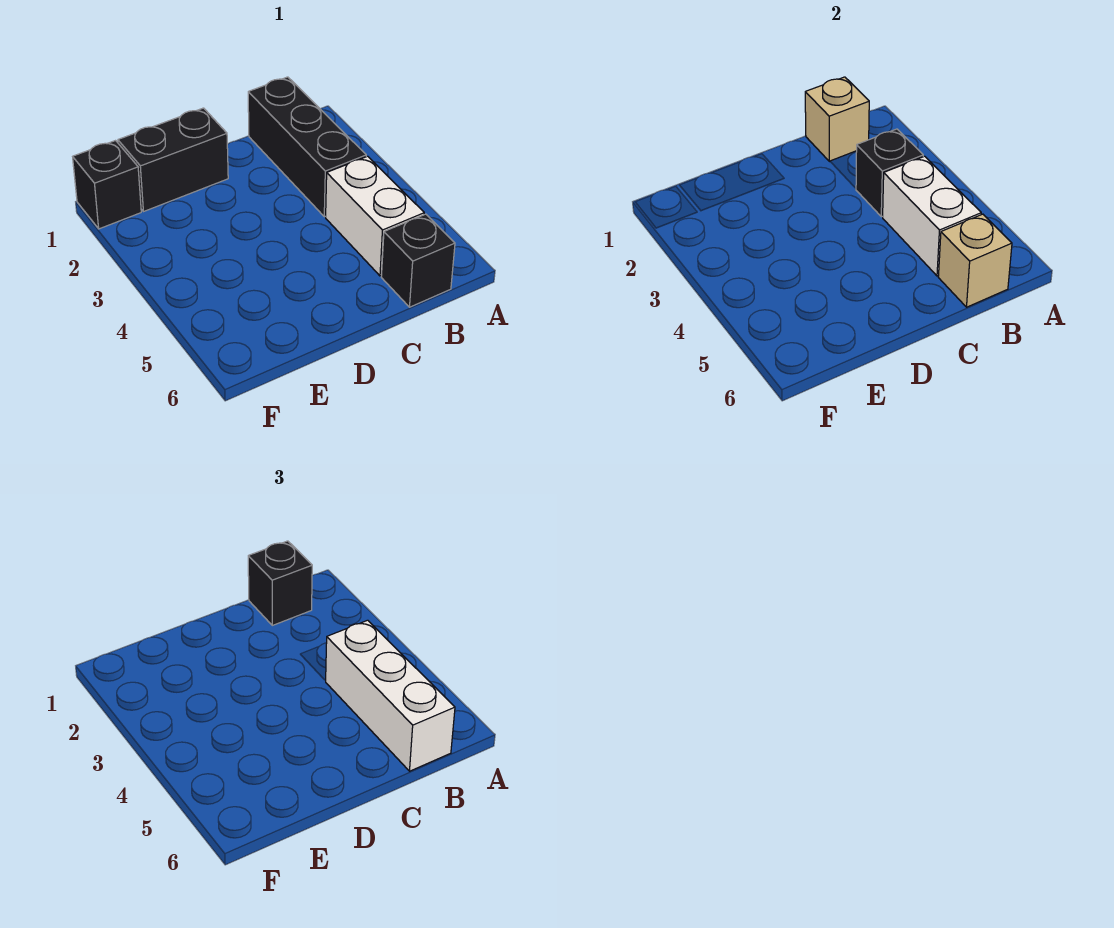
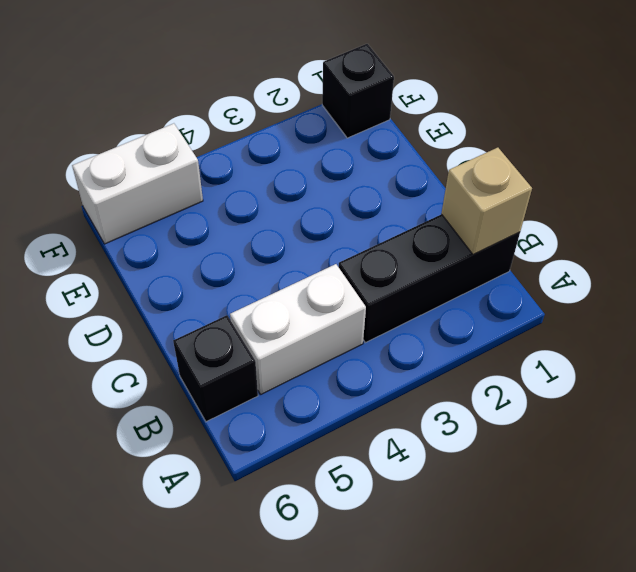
white 1x2 brick [72,123,203,244] -> white 1x2 brick moved to [883,156,981,276]
none -> black 1x2 brick [118,108,228,212]
none -> black 1x1 brick [856,129,923,217]

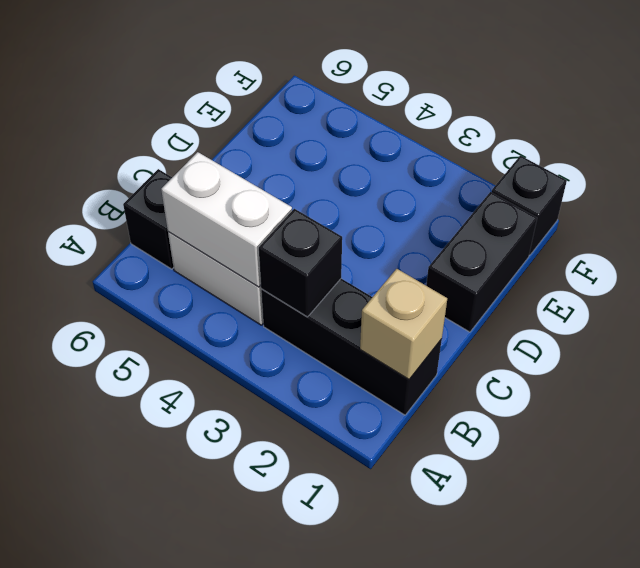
none -> tan 1x1 brick [938,214,1012,307]
none -> black 1x1 brick [248,541,312,625]

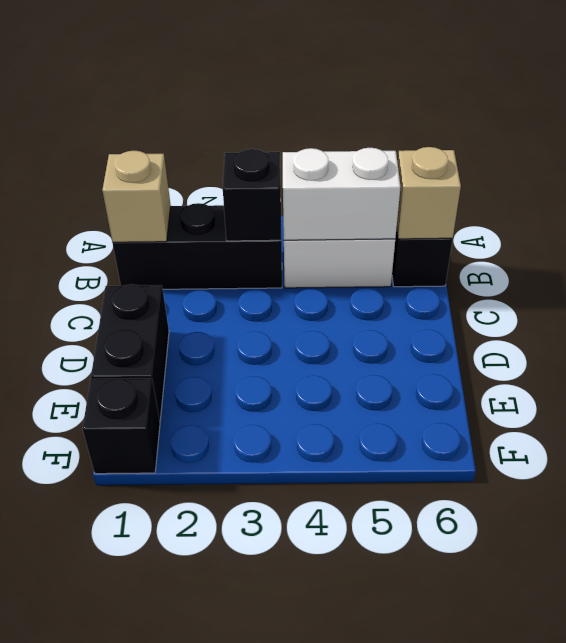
none -> black 1x1 brick [248,541,312,625]
none -> white 1x3 brick [325,620,455,771]

